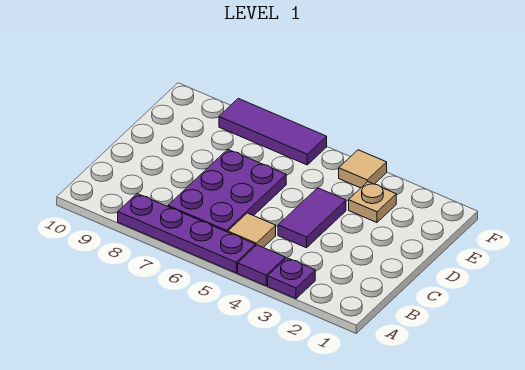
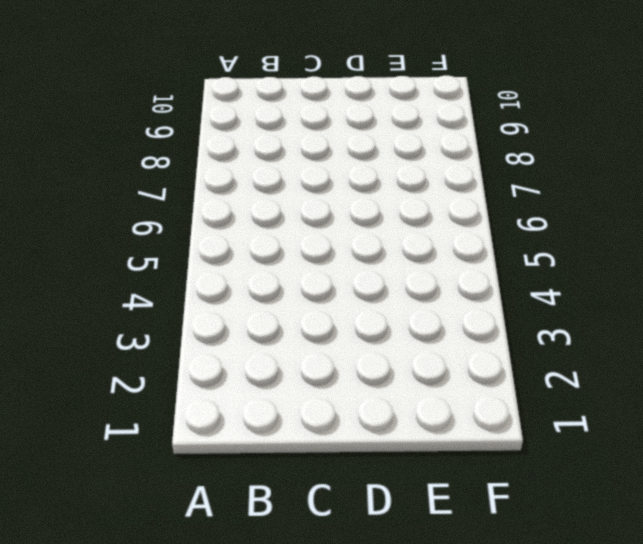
none -> purple 1x1 plate [268,258,315,299]
none -> purple 1x1 tile [238,245,285,286]

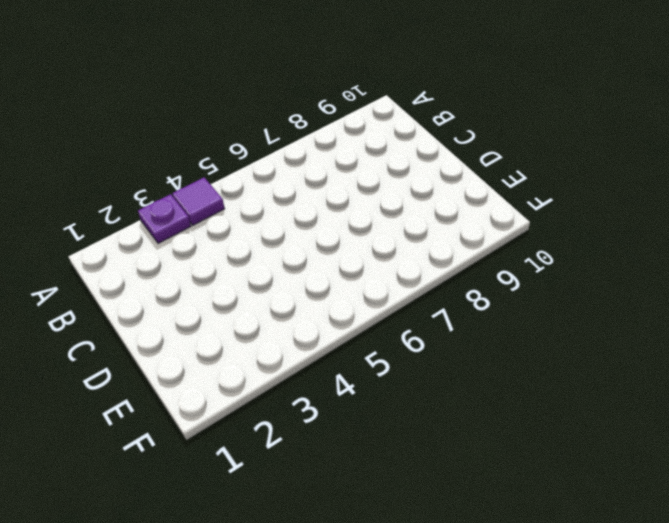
none -> purple 1x4 plate [118,194,255,273]
none -> tan 1x1 tile [228,213,276,248]

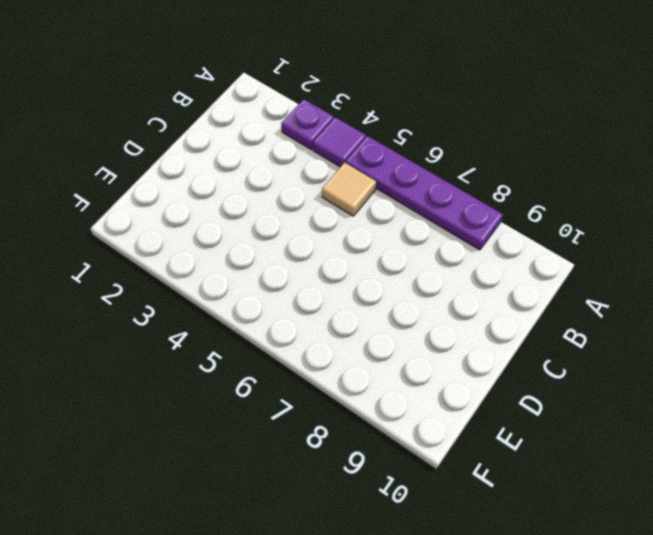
none -> purple 2x3 plate [168,149,286,232]
none -> purple 1x2 tile [278,188,346,248]

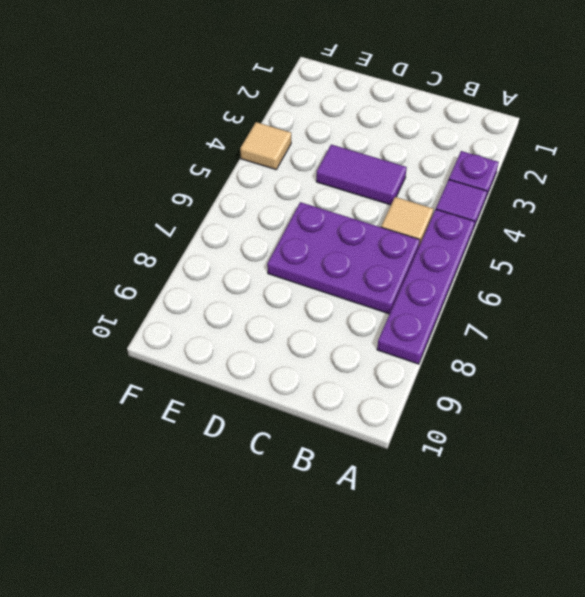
none -> tan 1x1 plate [349,182,396,223]
none -> purple 1x3 tile [219,98,327,165]

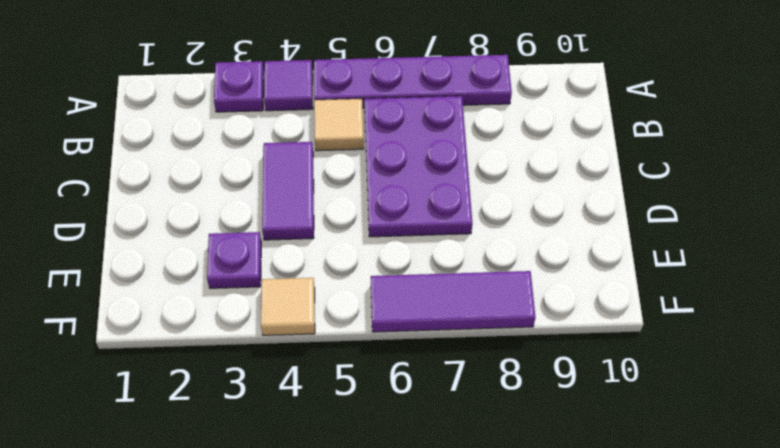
purple 1x1 plate [207,232,261,288] -> tan 1x1 plate [349,182,396,223]

